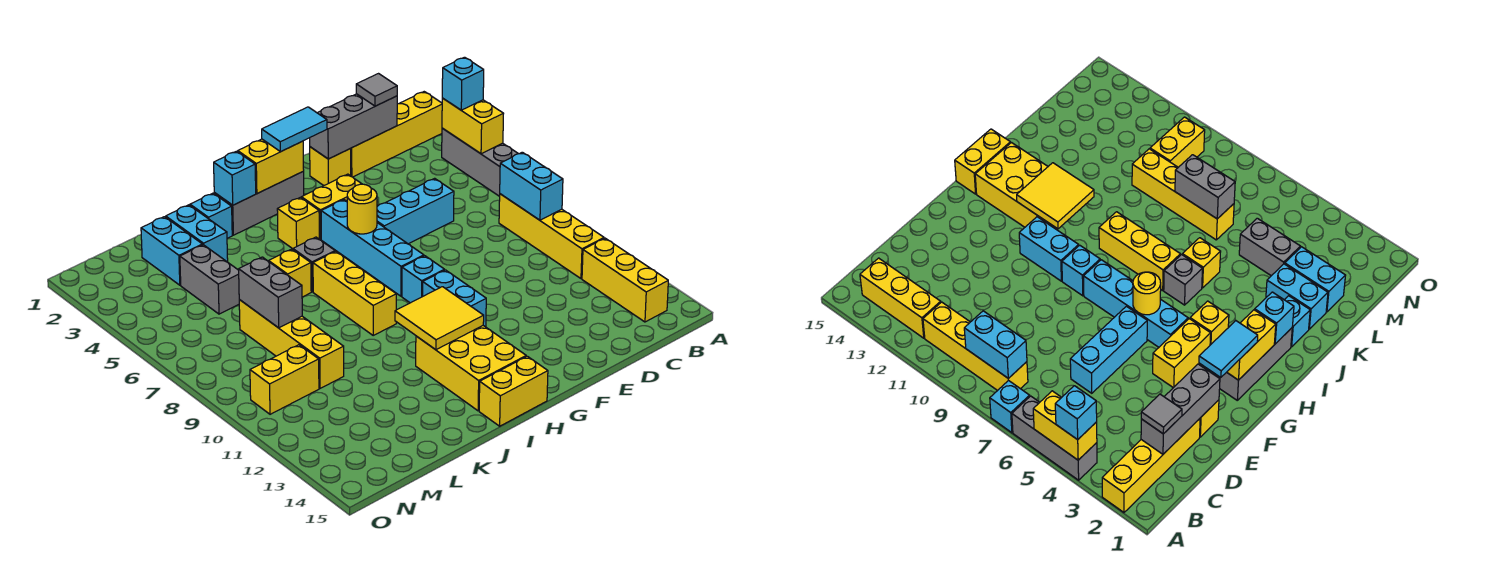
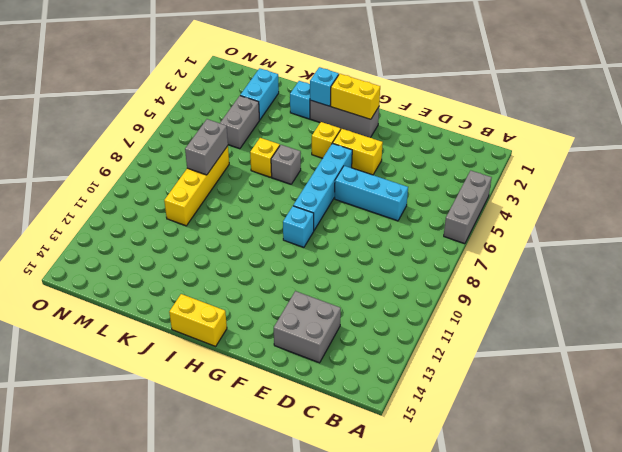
grey 2x2 brick [274,291,341,363] -> none
none -> yellow 1x4 brick [350,92,442,177]
none -> cyan 1x1 brick [990,380,1030,433]
none -> yellow 1x4 brick [499,194,604,279]
none -> yellow 1x3 brick [582,238,668,322]

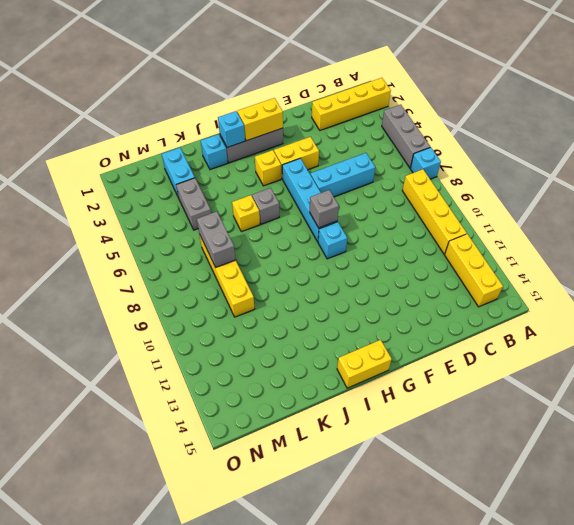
grey 1x1 brick [310,190,339,228] -> none
none -> yellow 1x1 brick [310,147,351,185]
none -> cyan 1x2 brick [423,270,486,327]
none -> yellow 2x3 brick [416,326,526,411]
none -> yellow 1x3 brick [313,252,396,335]

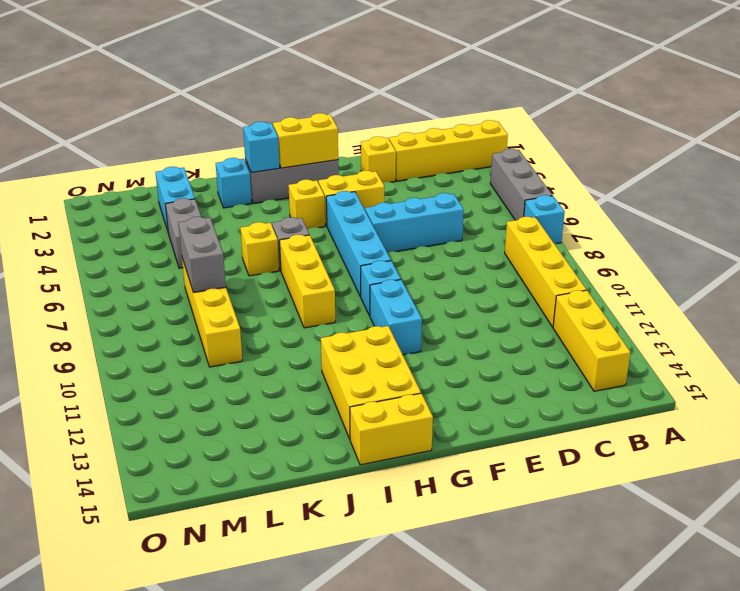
none -> cyan 1x2 brick [166,205,228,262]
none -> yellow 1x2 brick [250,345,319,414]
none -> yellow 1x2 brick [442,98,504,154]
none -> cyan 1x2 brick [500,152,563,220]

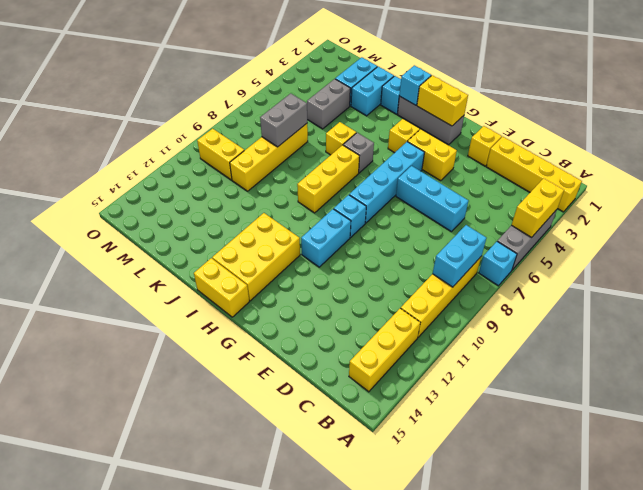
none -> grey 1x3 brick [310,94,397,159]
none -> yellow 1x1 round brick [347,184,377,234]
none -> yellow 2x2 tile [395,287,484,350]
none -> cyan 1x1 brick [442,57,484,110]

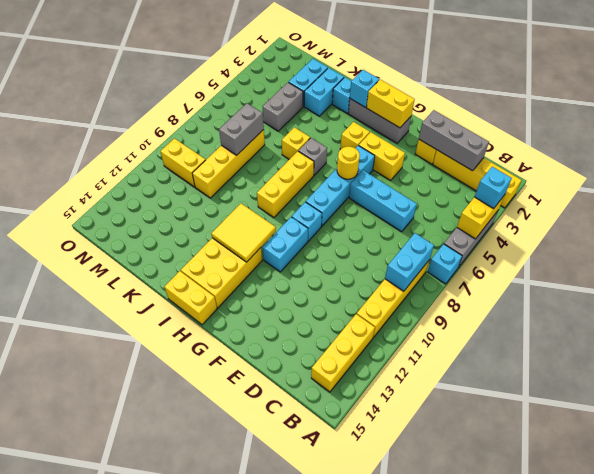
none -> grey 1x1 tile [356,74,397,106]
none -> cyan 1x2 tile [262,107,327,152]

